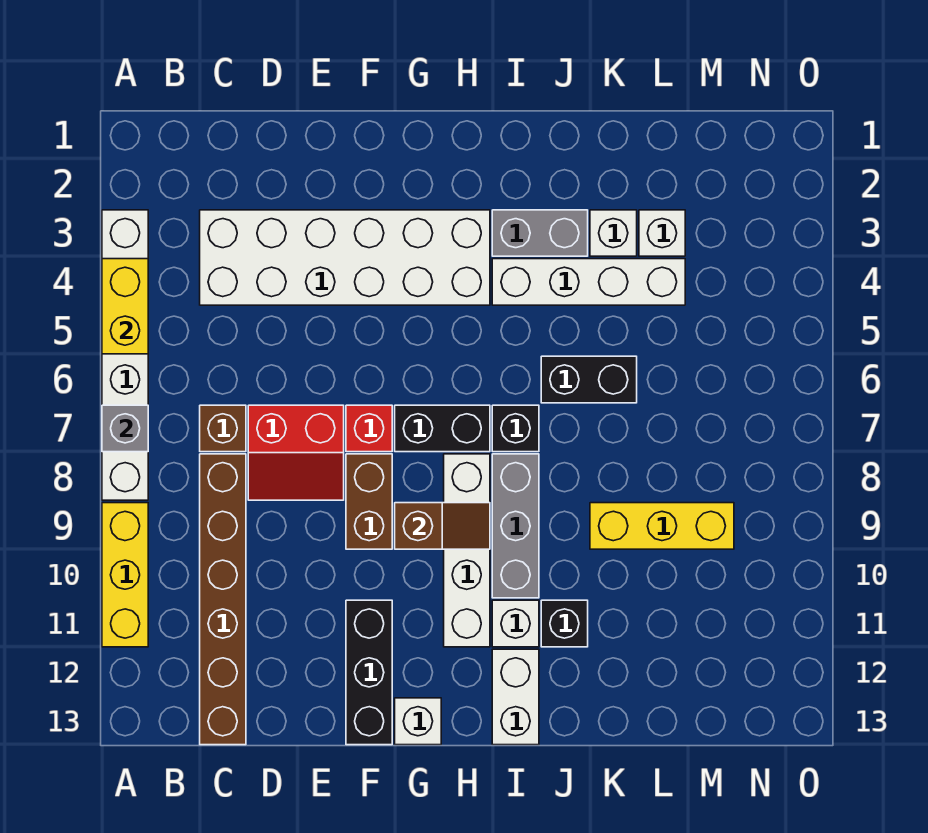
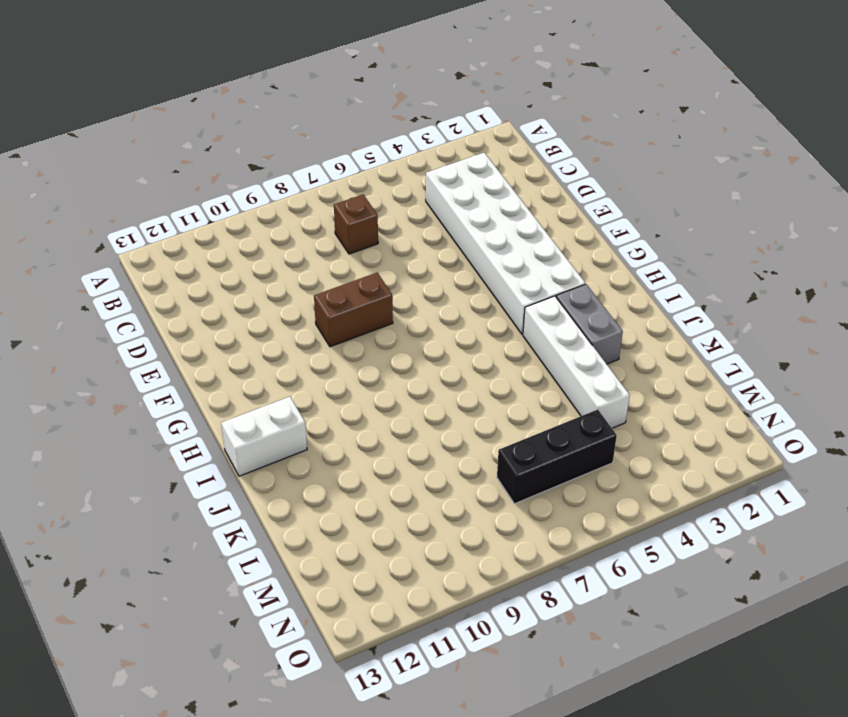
black 1x3 brick [497,410,617,504] -> black 1x3 brick moved to [346,600,392,745]
none -> white 1x6 brick [102,210,148,500]
none -> yellow 1x3 brick [102,503,148,647]
none -> brown 1x6 brick [200,454,246,745]

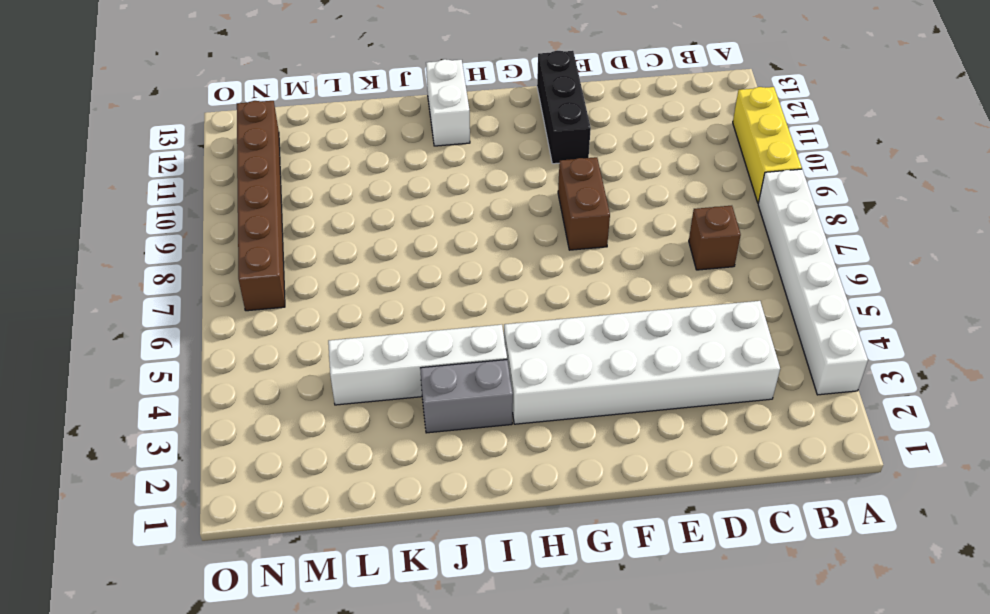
brown 1x6 brick [237,101,285,311] -> brown 1x6 brick moved to [200,454,246,745]
none -> red 2x2 slope [248,405,344,500]
none -> red 1x1 brick [346,405,392,452]
none -> black 1x2 brick [395,405,490,452]

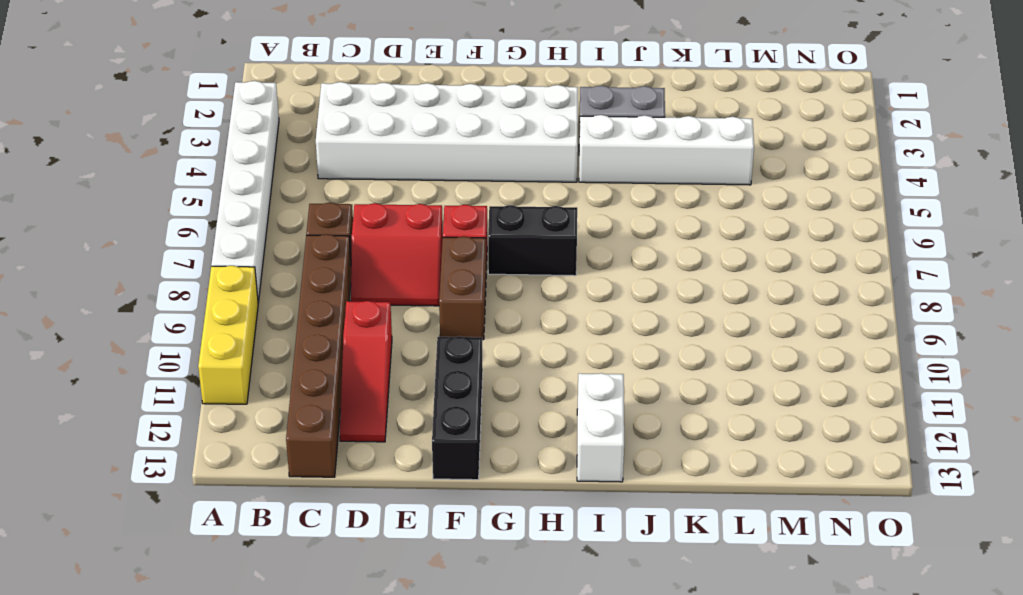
red 1x3 slope [340,301,392,442] -> none
none -> white 1x1 brick [395,698,441,745]
none -> white 1x4 brick [444,454,490,647]
none -> black 1x1 brick [492,405,539,452]

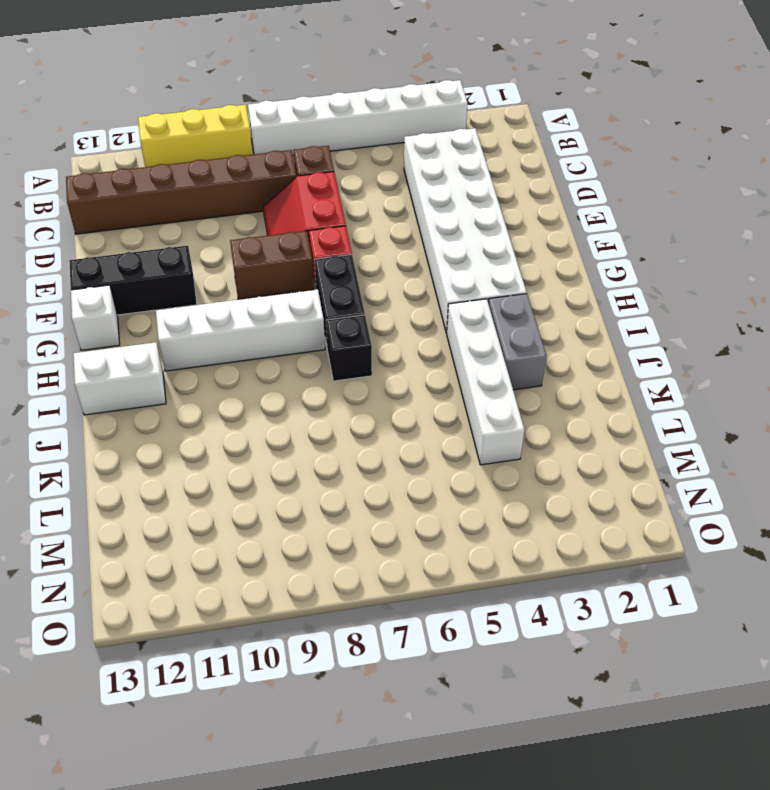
none -> grey 1x3 brick [492,454,539,598]
none -> white 1x1 brick [492,600,539,647]
none -> black 1x2 brick [541,356,637,403]

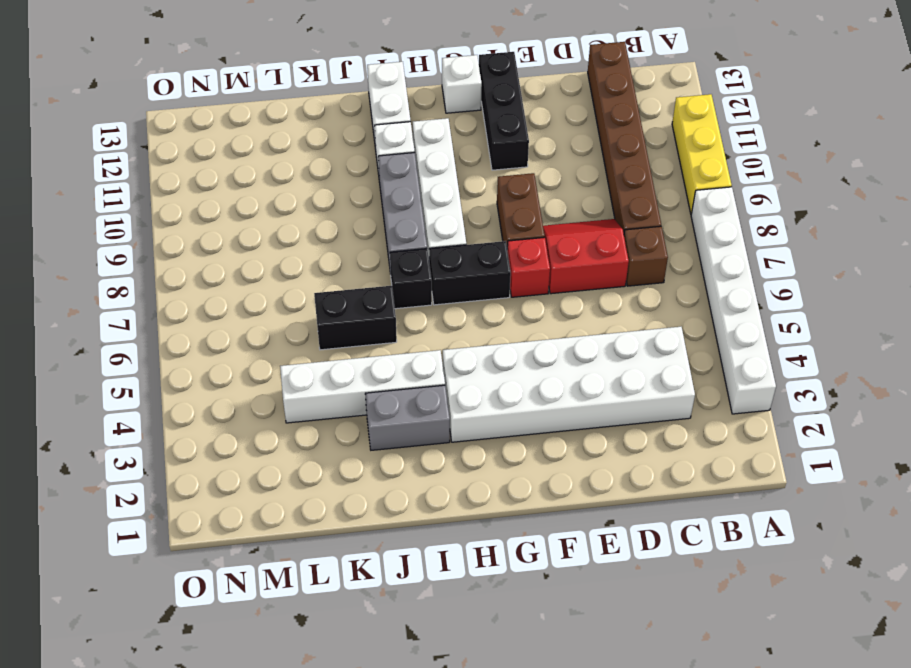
none -> black 1x1 brick [541,600,588,647]
none -> white 1x1 brick [590,210,637,256]
none -> yellow 1x3 brick [590,503,734,549]

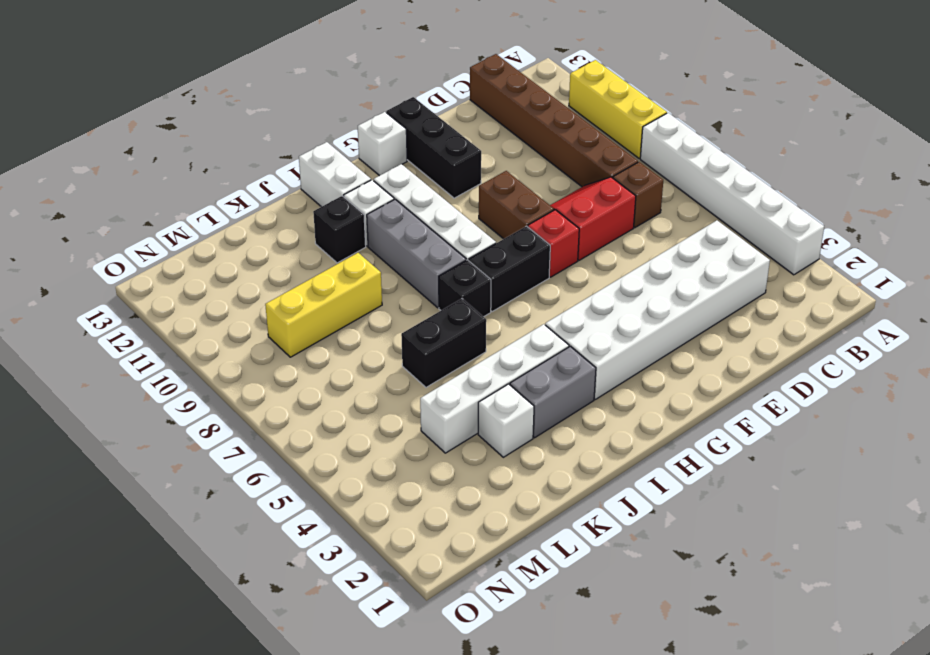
none -> white 1x1 brick [639,210,685,256]
none -> yellow 1x2 brick [102,259,148,354]
none -> grey 1x1 brick [102,405,148,452]

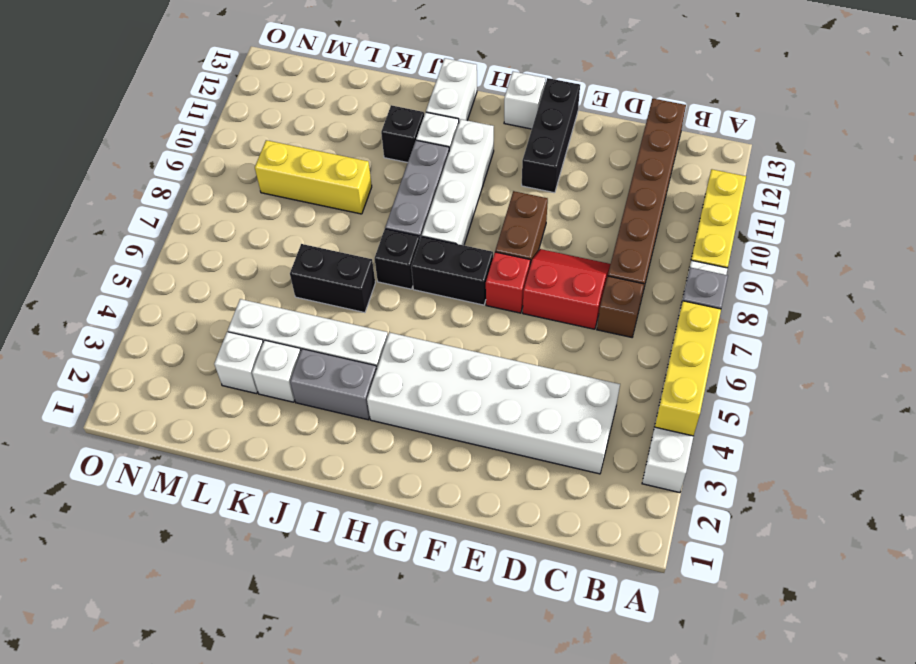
yellow 1x3 brick [655,301,721,436] -> yellow 1x2 brick [102,259,148,354]
none -> brown 1x2 slope [395,503,490,549]

